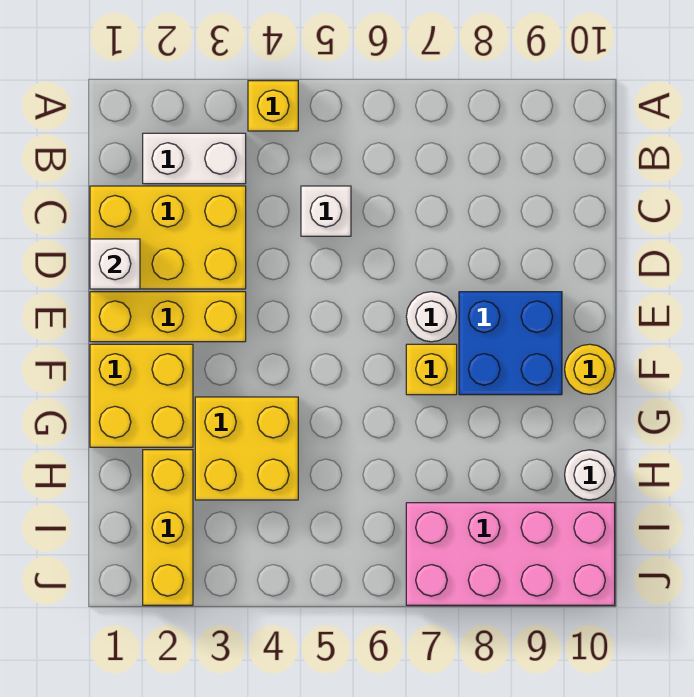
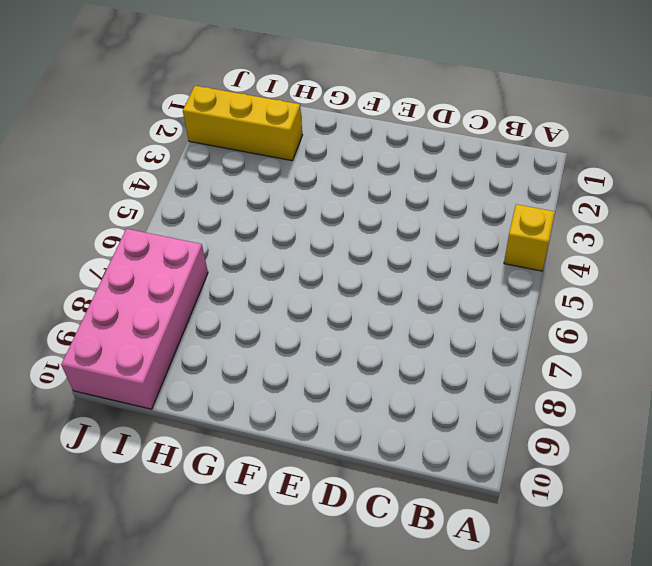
none -> white 1x2 brick [143,133,246,184]
none -> yellow 2x3 brick [90,186,246,289]
none -> white 1x1 brick [301,186,351,236]

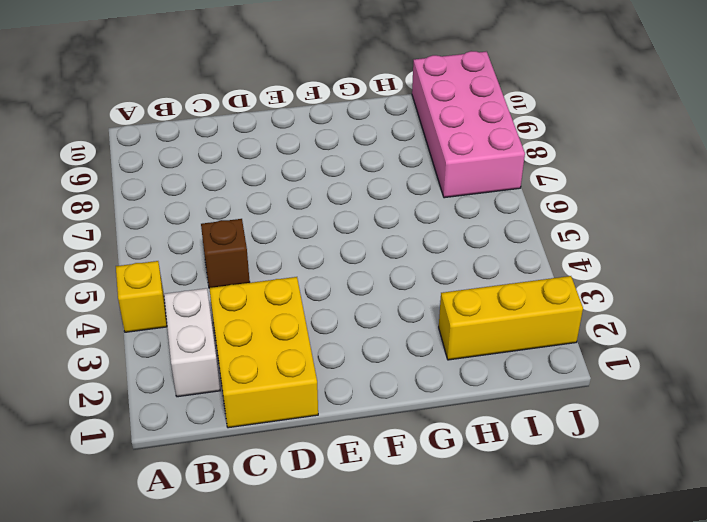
brown 1x1 brick [201,219,250,288] -> white 1x1 brick [301,186,351,236]
none -> yellow 1x3 brick [90,292,246,342]
none -> white 1x1 round brick [406,292,457,342]
none -> blue 2x2 brick [459,292,562,395]

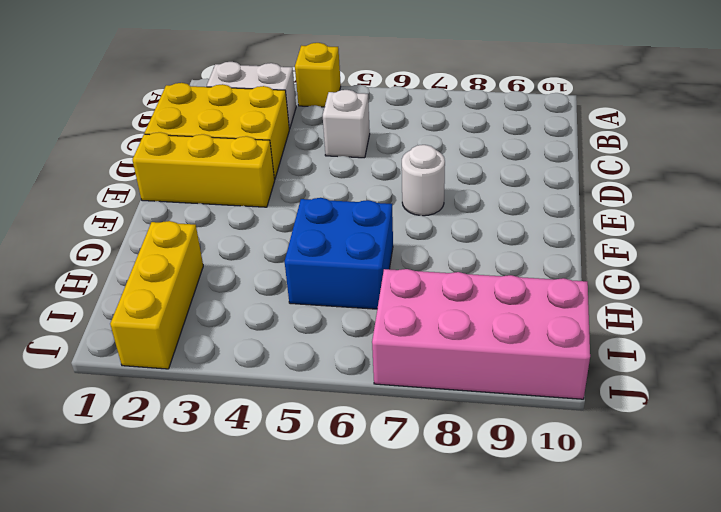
blue 2x2 brick [285,198,393,309] -> blue 2x2 brick moved to [459,292,562,395]
none -> yellow 2x2 brick [90,344,193,447]
none -> yellow 1x1 brick [406,344,457,395]
none -> yellow 1x1 round brick [565,344,615,395]

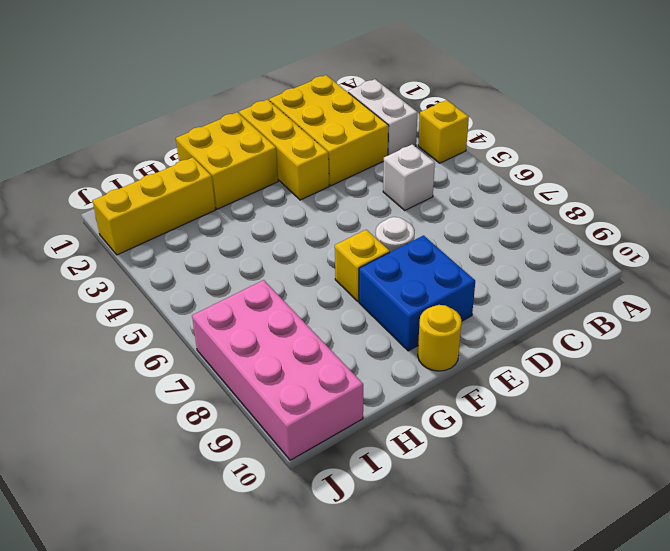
none -> yellow 2x2 brick [195,397,298,500]
none -> white 1x1 round brick [565,450,615,500]
none -> white 1x1 brick [90,239,140,289]

